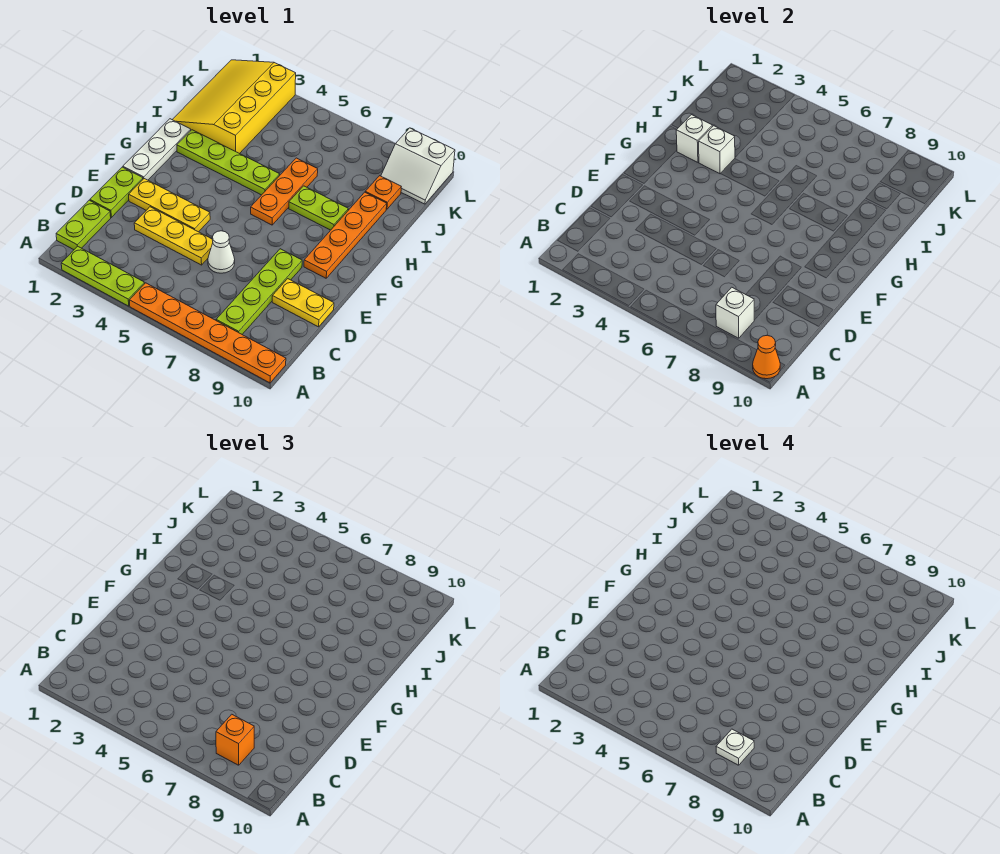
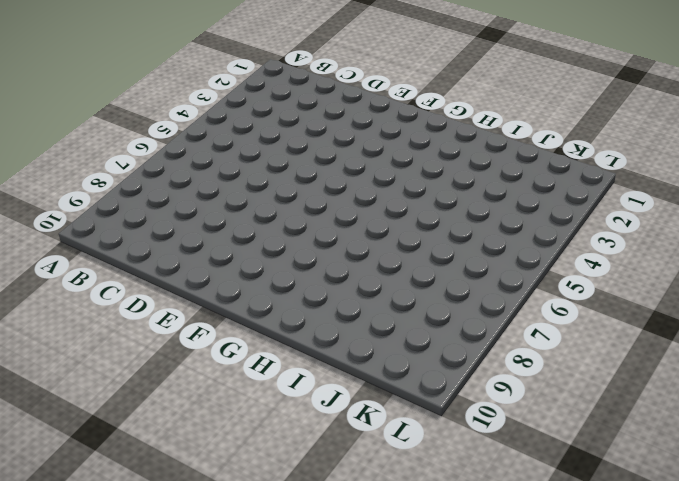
none -> lime 1x3 plate [61,246,145,306]
none -> orange 1x6 plate [129,283,286,383]
none -> lime 1x2 plate [56,200,111,250]

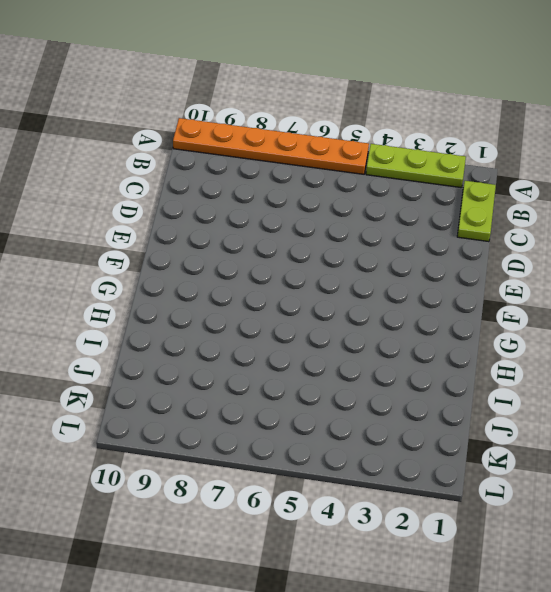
none -> lime 1x4 plate [216,249,302,334]
none -> lime 1x2 plate [90,167,143,217]
none -> yellow 1x3 plate [134,207,213,265]

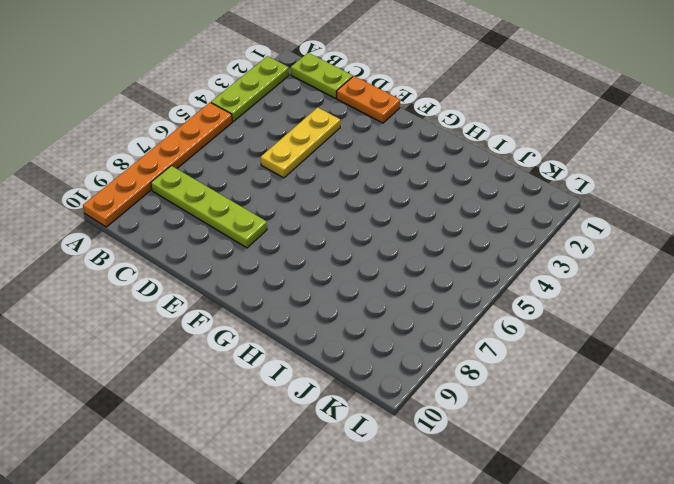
orange 1x2 plate [337,76,400,123] -> lime 1x2 plate [90,167,143,217]
none -> white 1x1 cone [208,231,235,273]
none -> yellow 1x2 plate [272,279,334,327]
none -> yellow 1x3 plate [129,179,210,232]

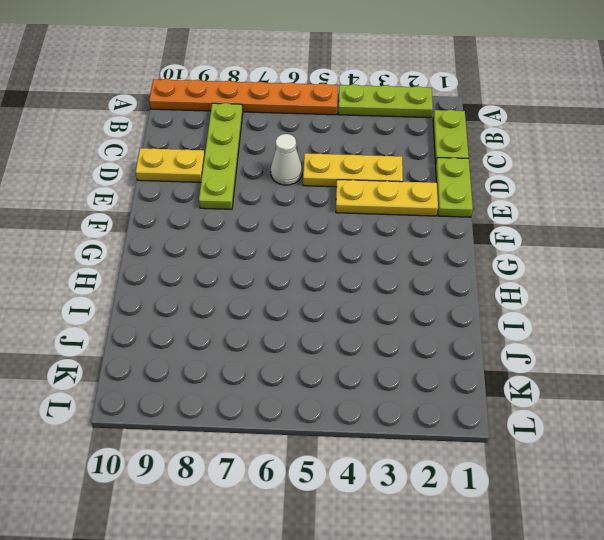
none -> white 1x3 plate [123,119,191,180]
none -> orange 1x4 plate [304,192,387,278]
none -> orange 1x3 plate [251,158,318,225]

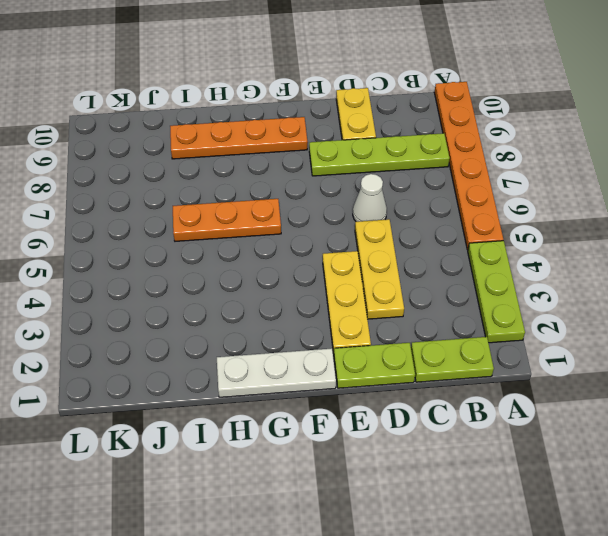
none -> lime 1x4 plate [177,130,280,195]
none -> lime 1x2 plate [289,186,348,230]
none -> yellow 3x4 slope [172,60,296,154]

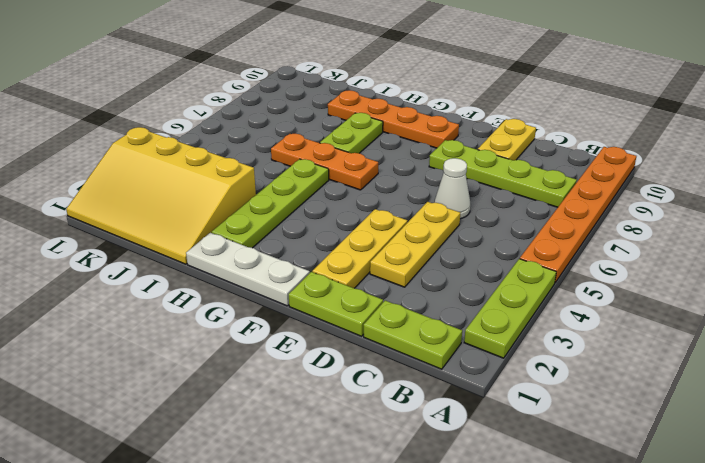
none -> orange 1x1 plate [365,176,401,209]
none -> white 2x2 slope [381,128,455,204]
none -> orange 1x1 cone [753,335,780,379]

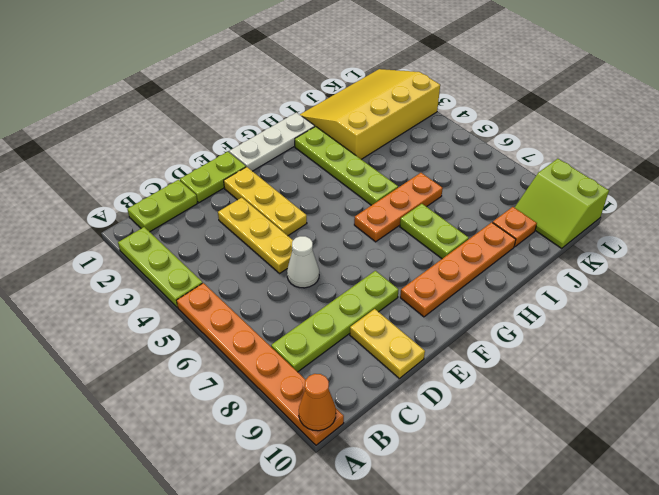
lime 2x2 slope [515,159,609,248] -> white 2x2 slope [381,128,455,204]
none -> white 1x1 brick [716,287,754,338]
none -> white 1x1 brick [676,115,712,162]
none -> white 1x1 brick [699,126,735,174]

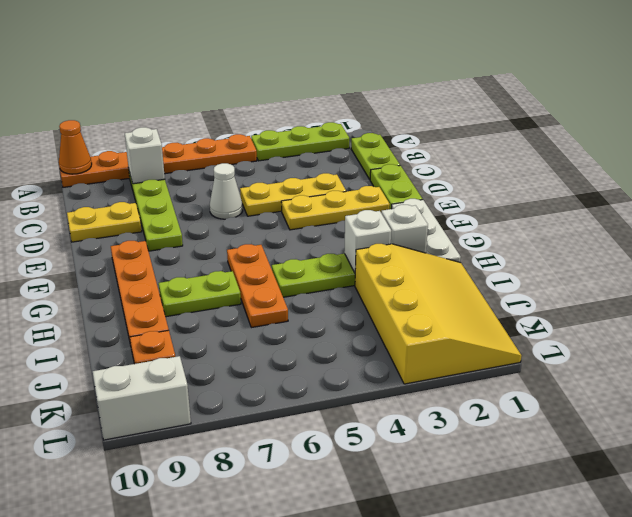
none -> orange 1x1 brick [216,714,254,765]
none -> white 1x1 plate [716,729,754,765]

